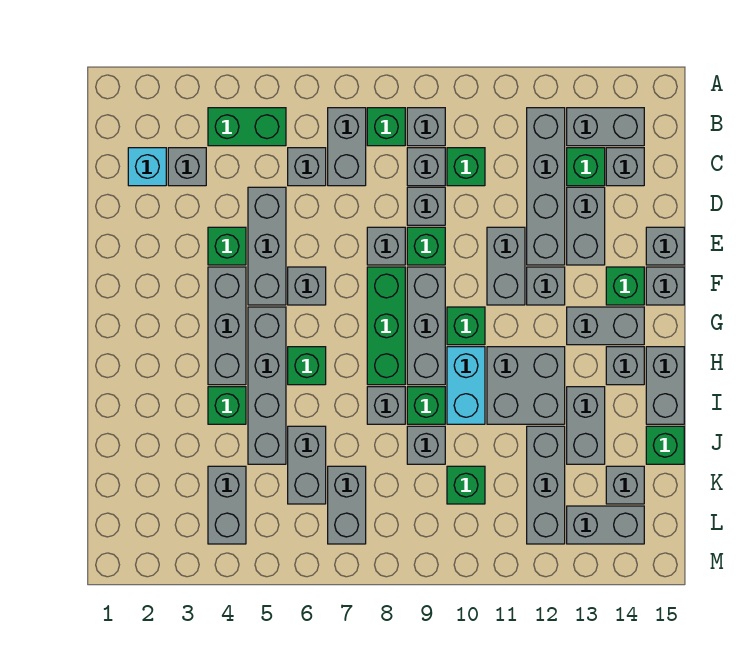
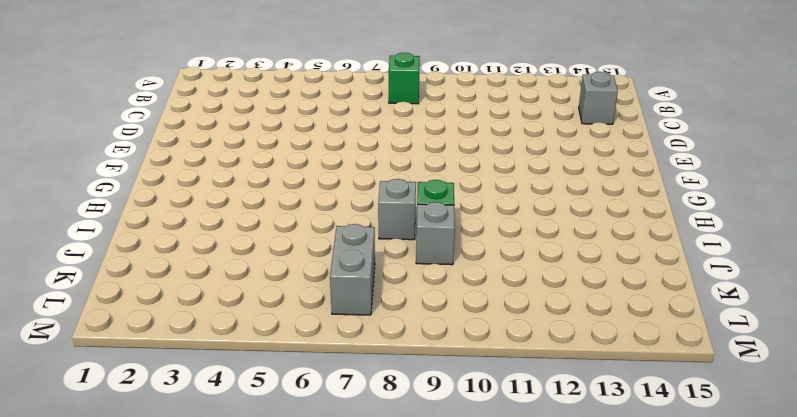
none -> green 1x2 brick [208,108,286,146]
none -> grey 1x2 brick [328,108,366,186]
none -> grey 1x1 brick [407,108,445,146]
none -> grey 1x4 brick [527,108,565,265]

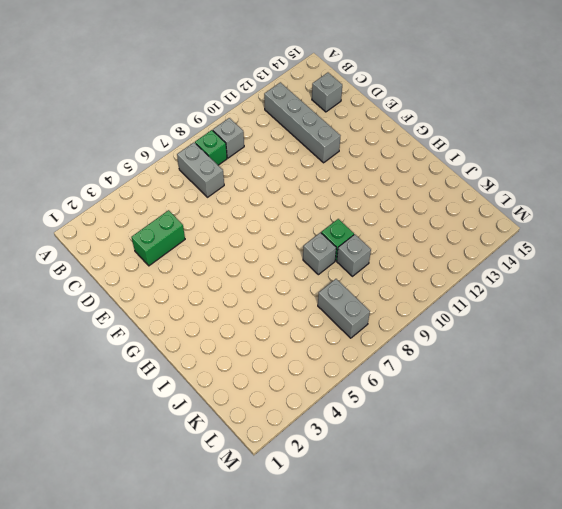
green 1x2 brick [131,210,185,266] -> green 1x2 brick moved to [208,108,286,146]
none -> grey 1x2 brick [567,108,644,146]
none -> cyan 1x1 brick [128,148,166,186]
none -> grey 1x1 brick [168,148,206,186]
none -> grey 1x1 brick [288,148,326,186]

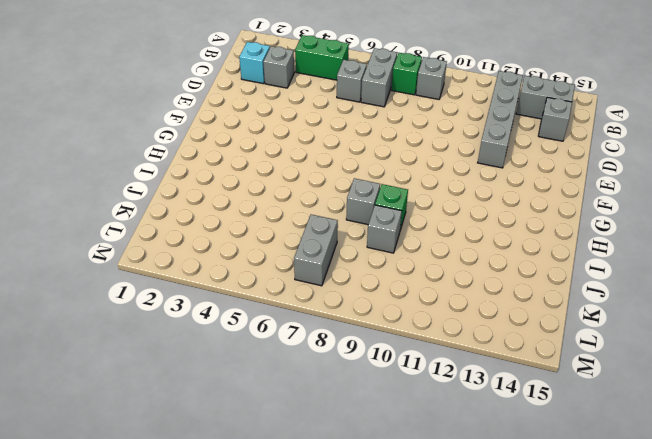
none -> grey 1x1 brick [407,148,445,186]
none -> green 1x1 brick [447,148,485,186]
none -> green 1x1 brick [567,148,605,186]
none -> grey 1x3 brick [248,187,286,305]

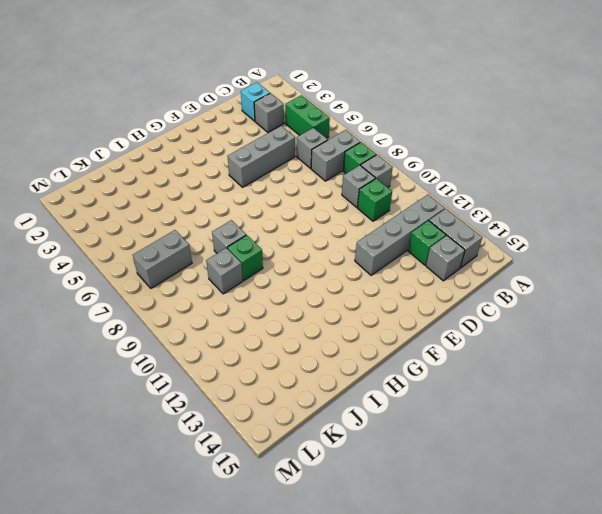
none -> grey 1x1 brick [407,187,445,225]
none -> grey 1x2 brick [567,187,605,265]
none -> green 1x1 brick [208,227,246,265]
none -> grey 1x1 brick [367,227,405,265]

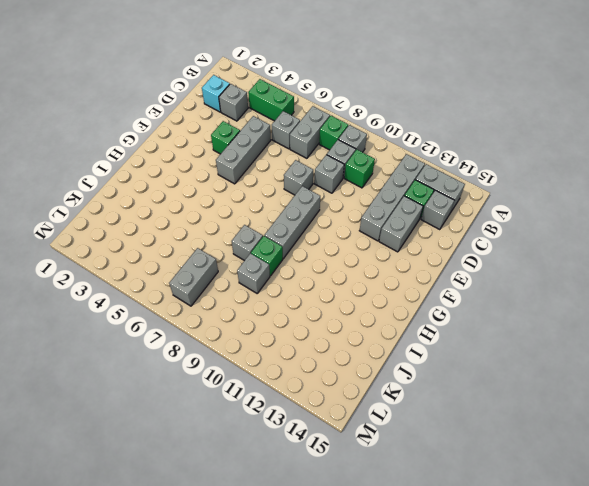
none -> green 1x1 brick [407,227,445,265]
none -> grey 1x2 brick [487,227,525,305]
none -> grey 1x1 brick [646,227,684,265]
none -> grey 1x3 brick [208,267,246,385]

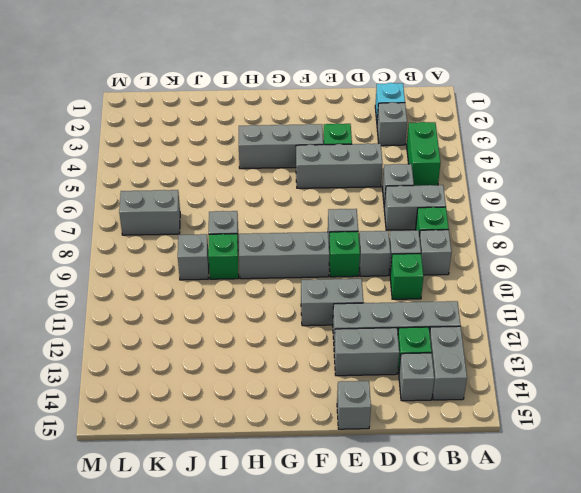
none -> grey 1x1 brick [288,267,326,305]
none -> green 1x3 brick [367,267,405,385]
none -> grey 1x1 brick [527,267,565,305]
none -> green 1x1 brick [606,267,644,305]

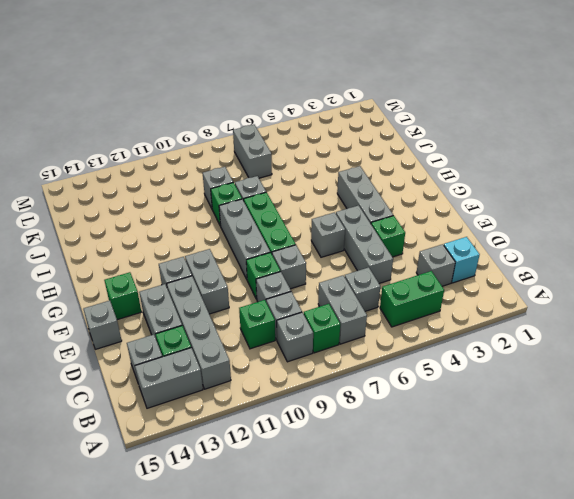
none -> grey 1x1 brick [646,267,684,305]
none -> grey 1x4 brick [248,307,286,464]
none -> green 1x1 brick [447,307,485,345]
none -> grey 1x2 brick [567,307,644,345]

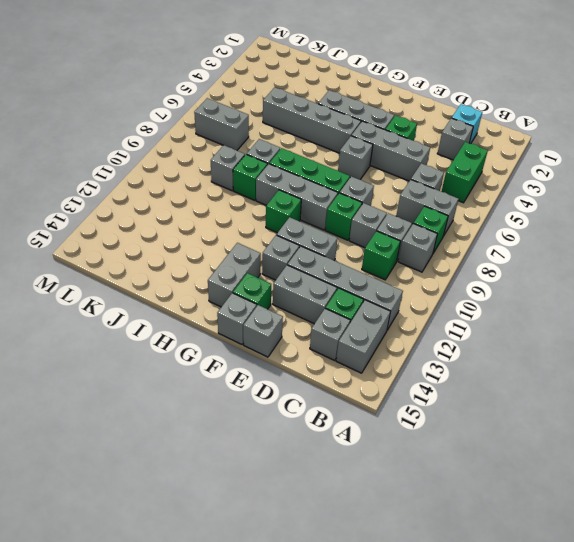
none -> green 1x1 brick [288,347,326,385]
none -> cyan 1x2 brick [447,347,485,424]
none -> grey 2x2 brick [487,347,565,424]
none -> grey 1x1 brick [606,347,644,385]

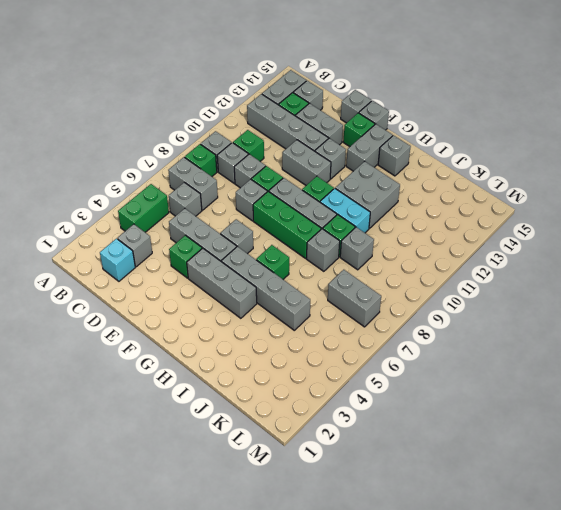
none -> grey 1x2 brick [646,347,684,424]
none -> green 1x1 brick [208,387,246,424]
none -> grey 1x2 brick [567,387,605,464]
none -> grey 1x2 brick [288,426,326,504]

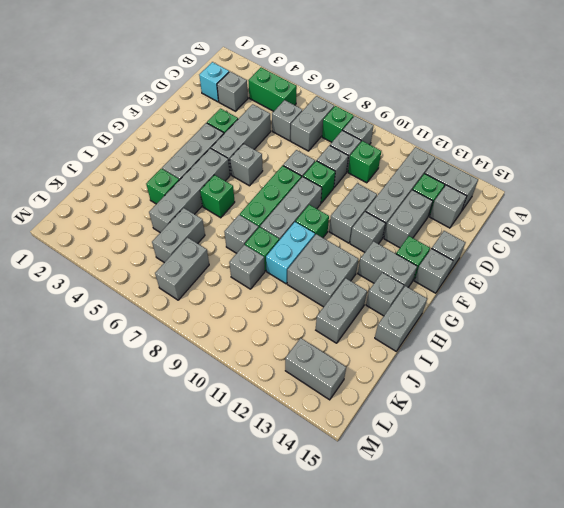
none -> grey 1x3 brick [527,426,565,544]
none -> green 1x1 brick [646,426,684,464]
none -> grey 1x2 brick [208,466,246,544]
none -> green 1x1 brick [447,466,485,504]

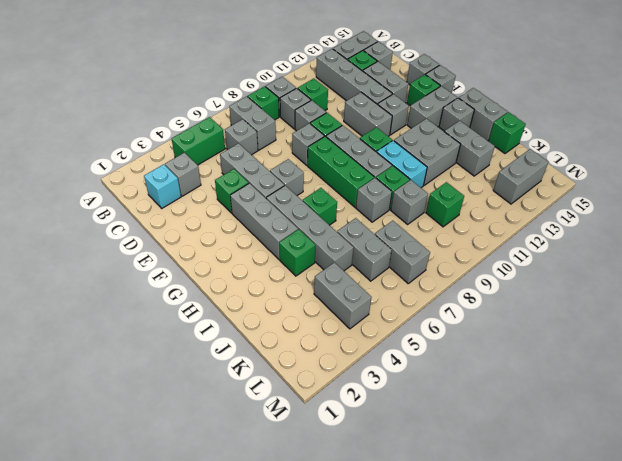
none -> grey 1x3 brick [527,426,565,544]
none -> grey 1x1 brick [606,466,644,504]

